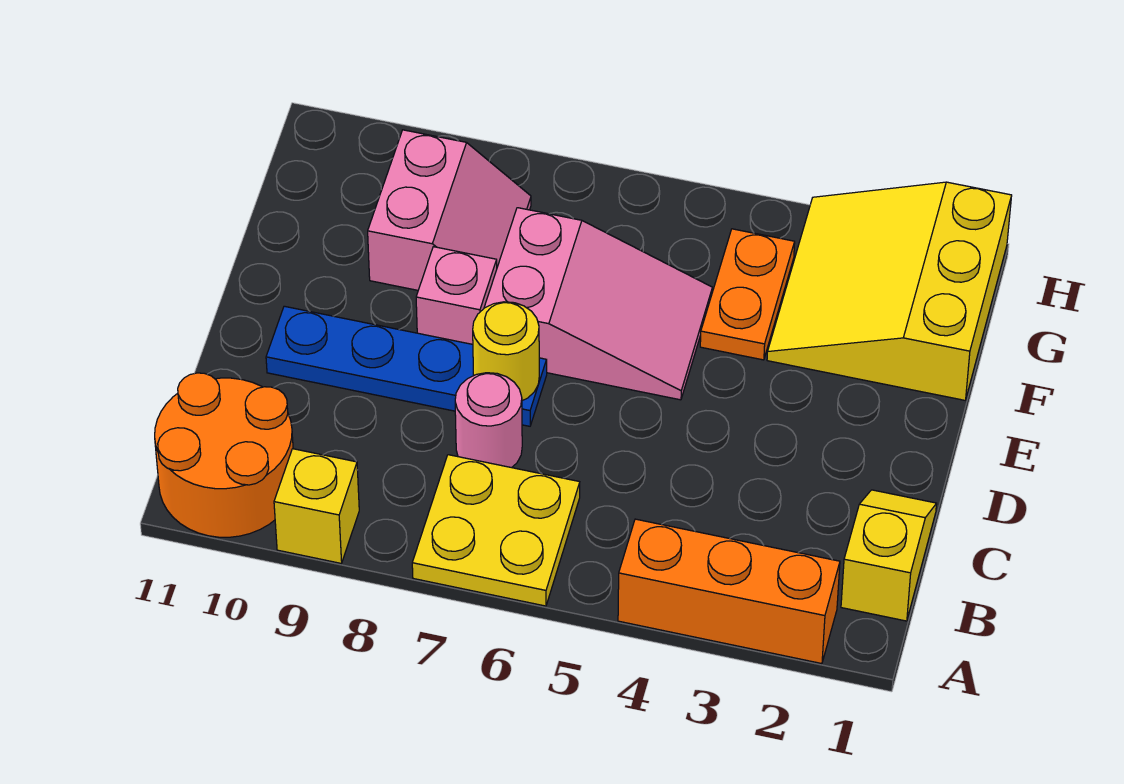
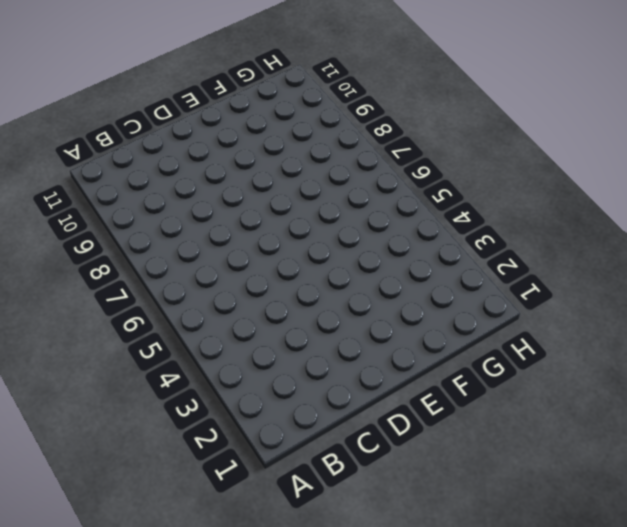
none -> orange 1x3 brick [618,519,840,664]
none -> yellow 2x2 plate [412,455,580,606]
none -> yellow 1x1 brick [274,449,359,563]

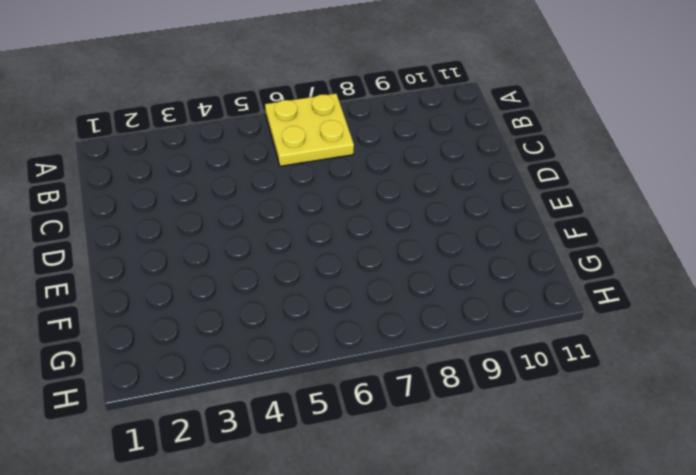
none -> orange 1x3 brick [618,519,840,664]
none -> yellow 1x1 brick [274,449,359,563]
none -> orange 2x2 round brick [155,373,293,537]

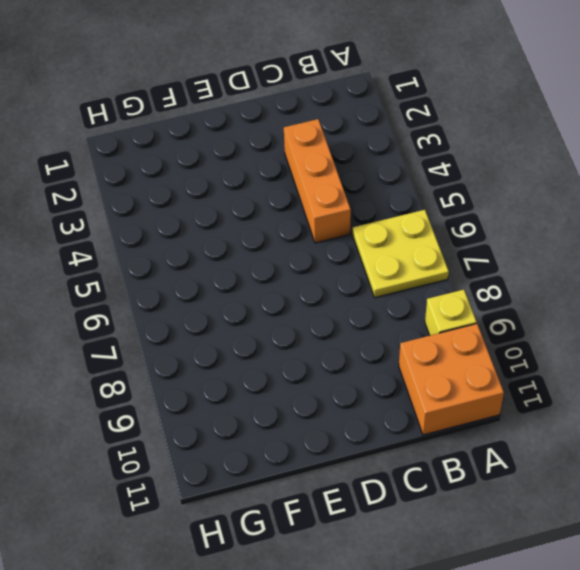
orange 2x2 brick [399,324,504,435] -> orange 2x2 round brick [155,373,293,537]
orange 1x3 brick [284,119,351,243] -> orange 1x3 brick moved to [618,519,840,664]
none -> yellow 1x2 slope [841,490,937,621]
none -> pink 1x1 round brick [455,373,522,468]
none -> blue 1x4 plate [266,306,547,426]

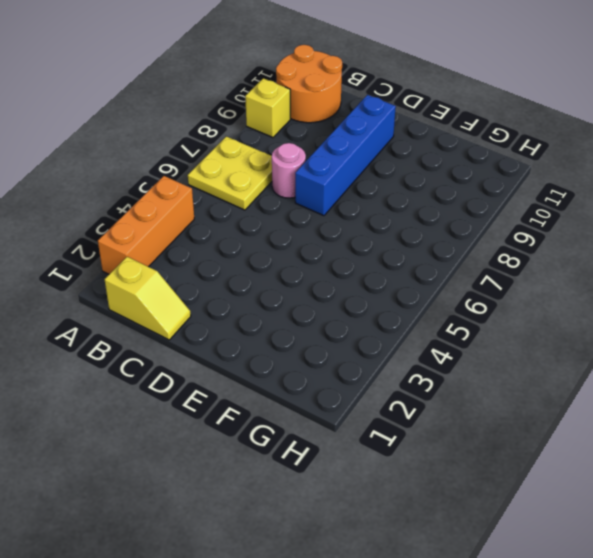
blue 1x4 brick [295,95,396,216] -> blue 1x4 plate [266,306,547,426]
none -> pink 2x3 slope [484,208,712,400]
none -> pink 1x1 brick [416,247,497,344]
none -> yellow 3x3 slope [767,182,1012,400]

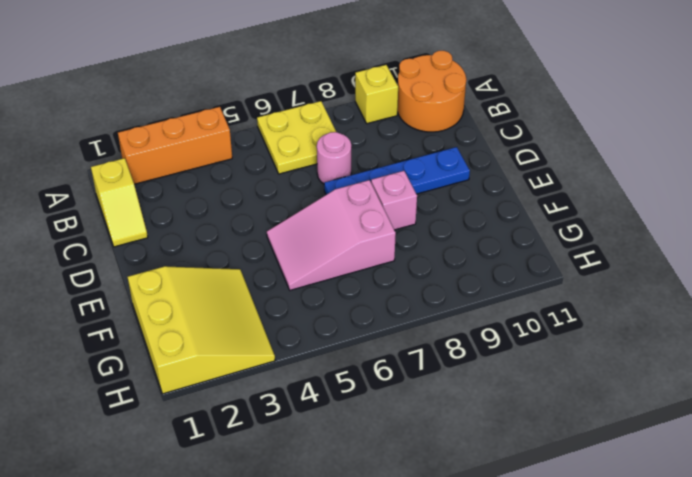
none -> orange 1x2 plate [700,229,795,360]
none -> pink 2x2 slope [368,130,531,290]
none -> yellow 1x1 round brick [473,302,539,401]

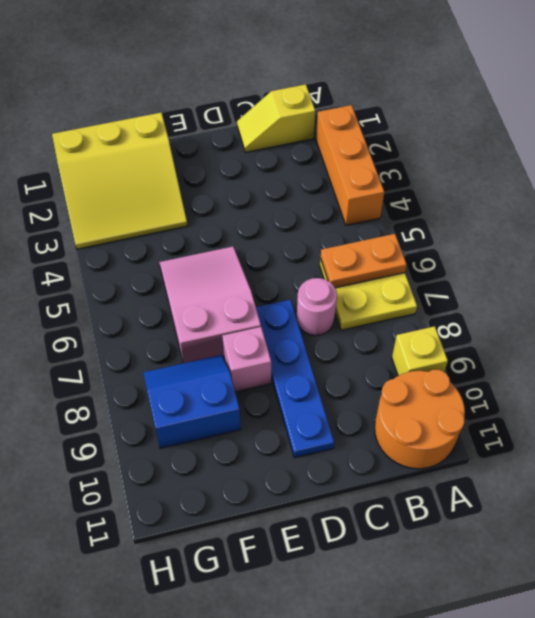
orange 1x2 plate [321,234,407,288] -> orange 1x2 plate moved to [700,229,795,360]
blue 2x2 slope [143,355,241,448] -> pink 2x2 slope [368,130,531,290]
none -> yellow 1x1 round brick [473,302,539,401]

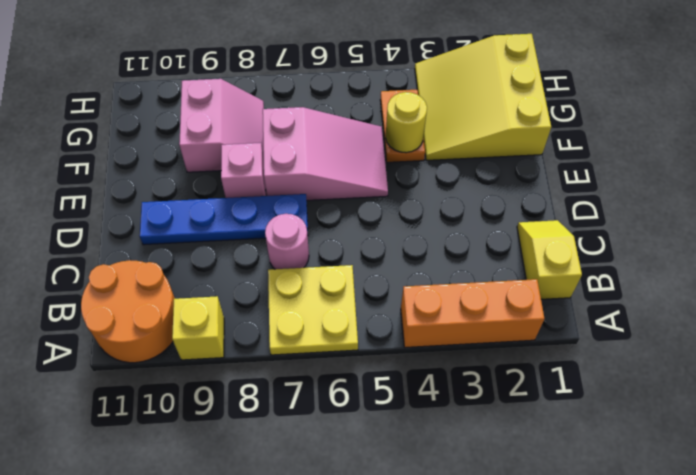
yellow 1x1 round brick [386,92,427,153] -> yellow 1x1 round brick moved to [473,302,539,401]

